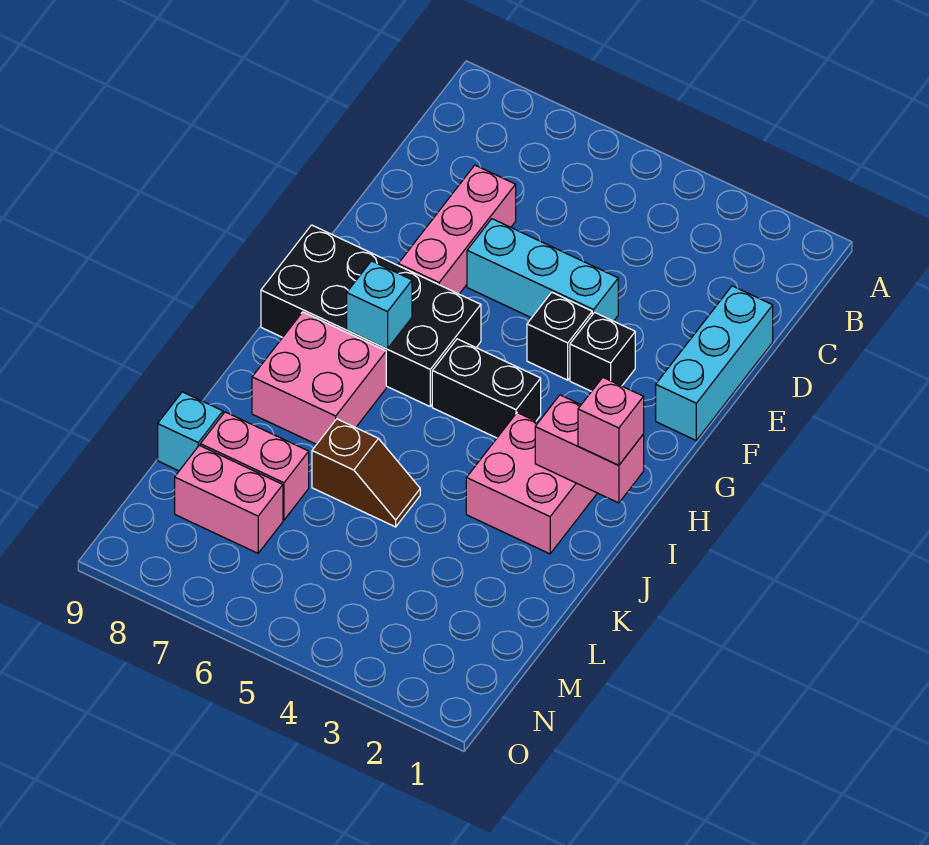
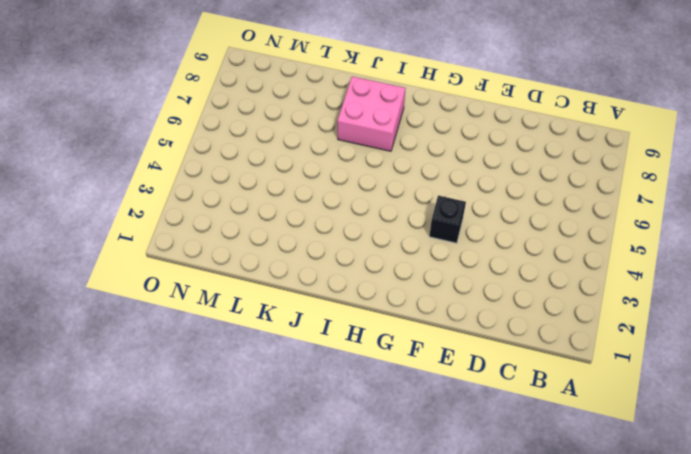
none -> cyan 1x3 brick [656,286,773,440]
none -> pink 1x3 brick [398,165,516,294]
none -> cyan 1x3 brick [467,219,618,321]

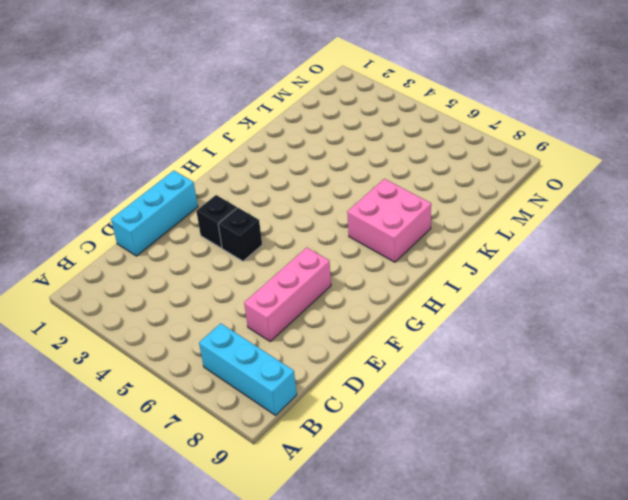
cyan 1x3 brick [199,323,297,415] -> cyan 1x3 brick moved to [467,219,618,321]
none -> black 2x4 brick [261,225,481,406]
none -> black 1x2 brick [432,339,541,438]
none -> pink 2x2 brick [466,413,597,554]

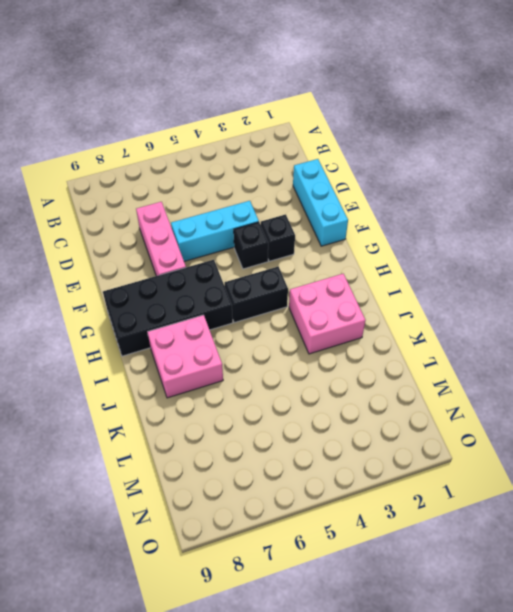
none -> brown 1x2 slope [312,419,420,527]
none -> pink 1x2 brick [200,412,309,520]
none -> cyan 1x1 brick [158,392,223,471]

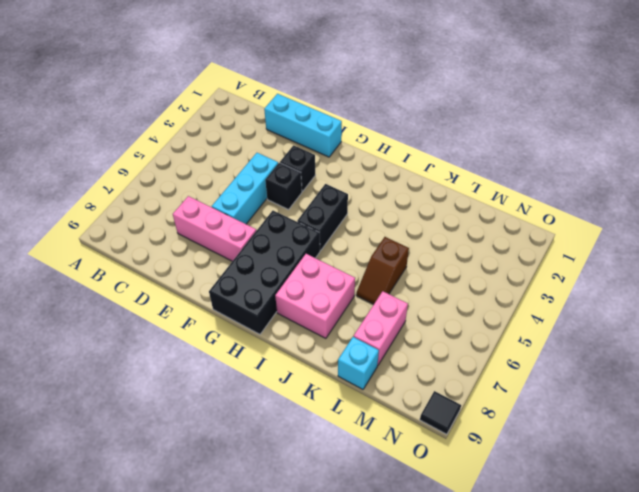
brown 1x2 slope [356,237,409,304] -> brown 1x2 slope turned to [312,419,420,527]
black 1x1 tile [420,391,461,434] -> none
none -> pink 2x2 brick [466,413,597,554]
none -> pink 1x2 brick [175,445,283,553]
none -> cyan 1x1 brick [347,261,412,349]

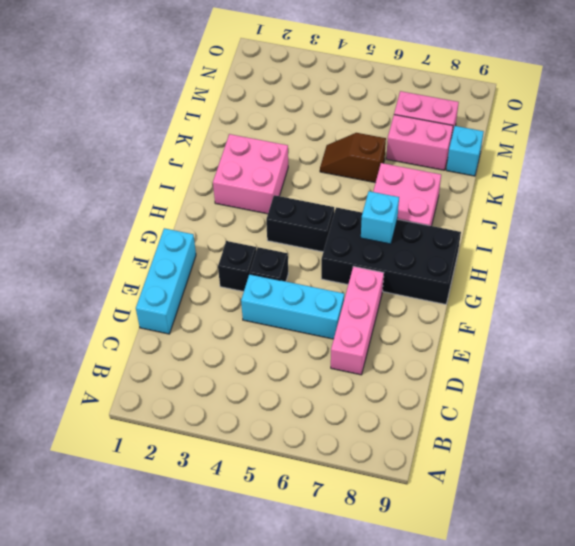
none -> pink 1x2 brick [535,395,644,503]
none -> pink 1x1 brick [578,378,644,465]

